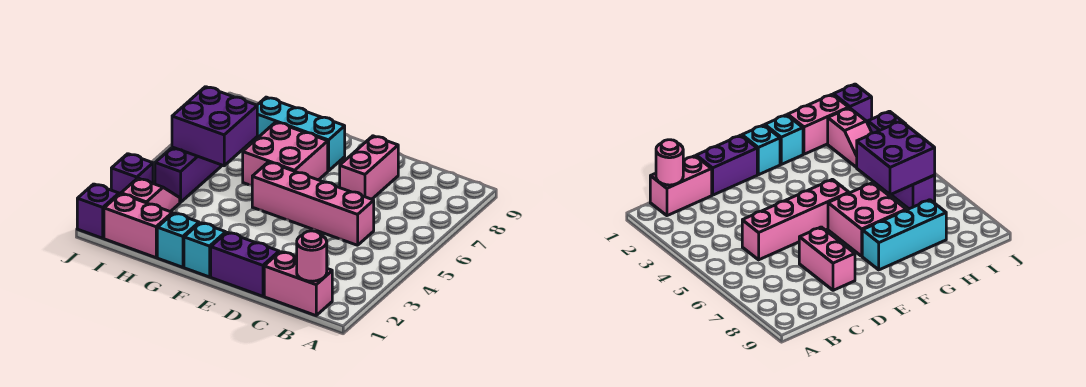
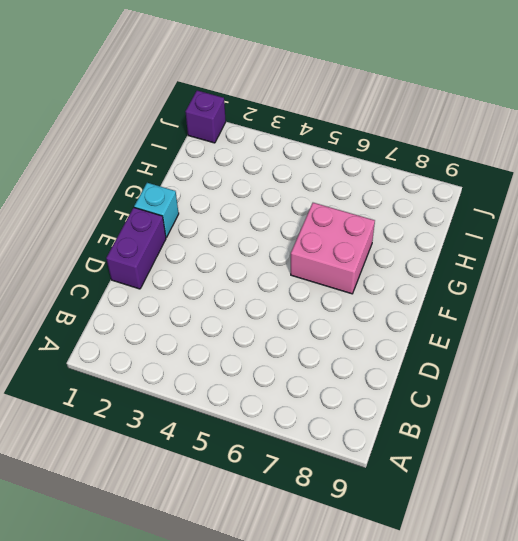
none -> pink 1x2 brick [264,252,332,315]
none -> pink 1x4 brick [252,162,374,245]
none -> pink 1x2 brick [340,136,398,199]

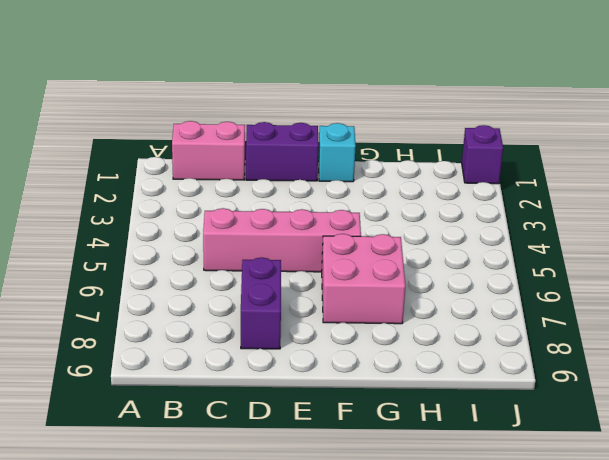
purple 1x2 brick [241,257,281,349] -> pink 1x2 brick [340,136,398,199]
none -> cyan 1x3 brick [251,97,345,171]
none -> cyan 1x1 brick [157,213,199,267]
none -> pink 1x2 brick [104,194,172,258]

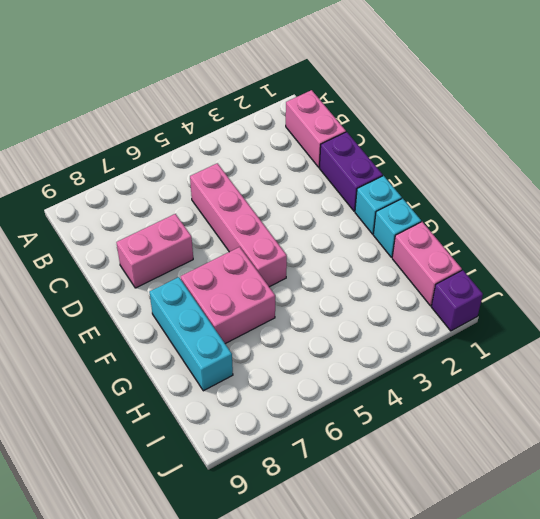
none -> pink 1x2 slope [121,178,180,212]
none -> purple 1x3 brick [155,147,222,203]
none -> purple 1x1 brick [111,154,153,194]

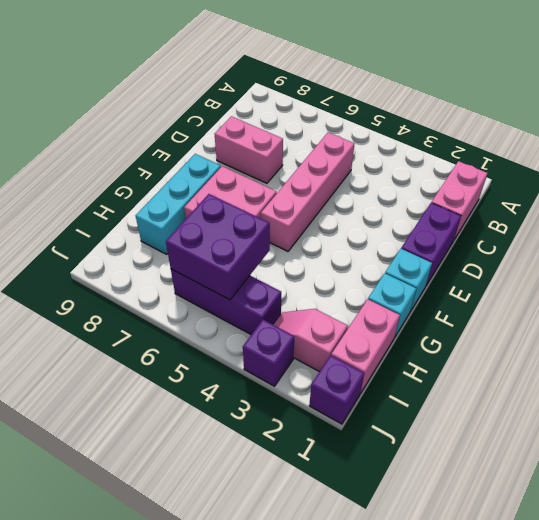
none -> pink 1x1 round brick [297,231,327,281]

